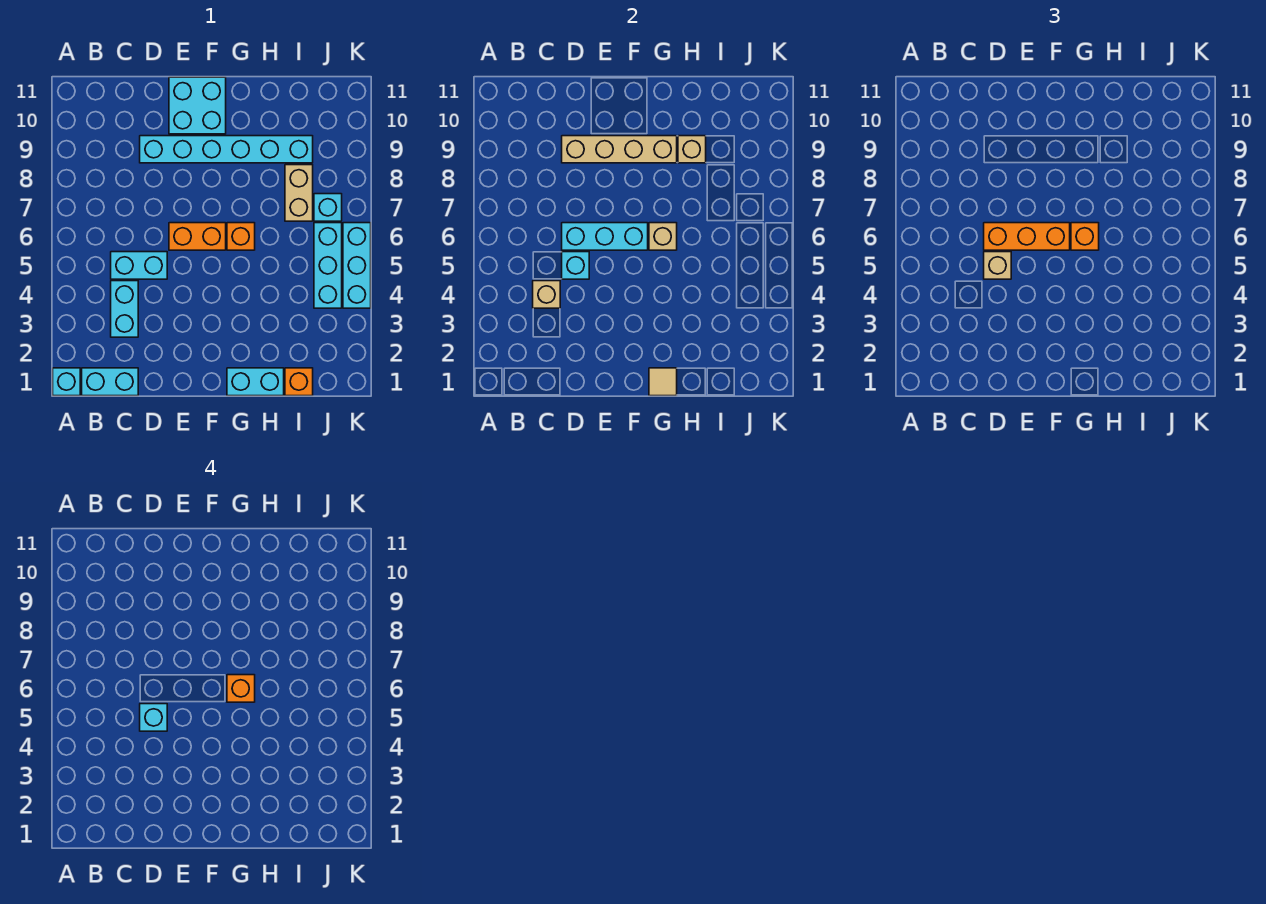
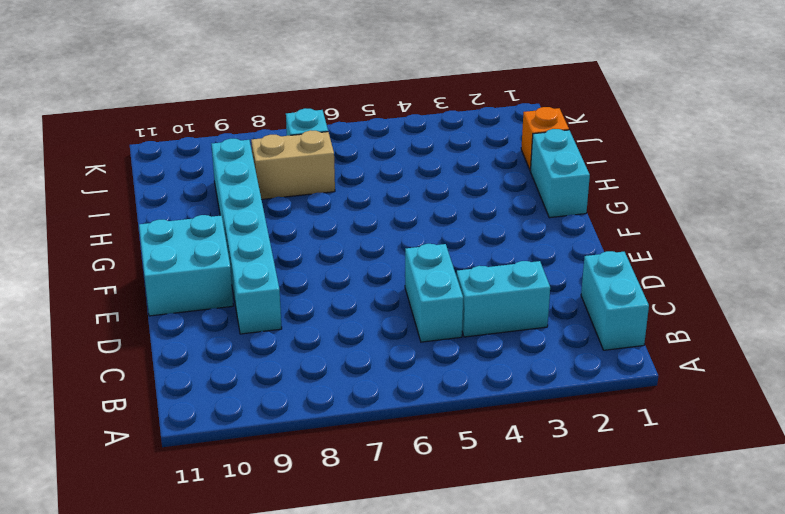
none -> cyan 1x1 brick [53,368,80,396]
none -> orange 1x2 brick [169,223,226,250]
none -> orange 1x1 brick [227,223,255,250]

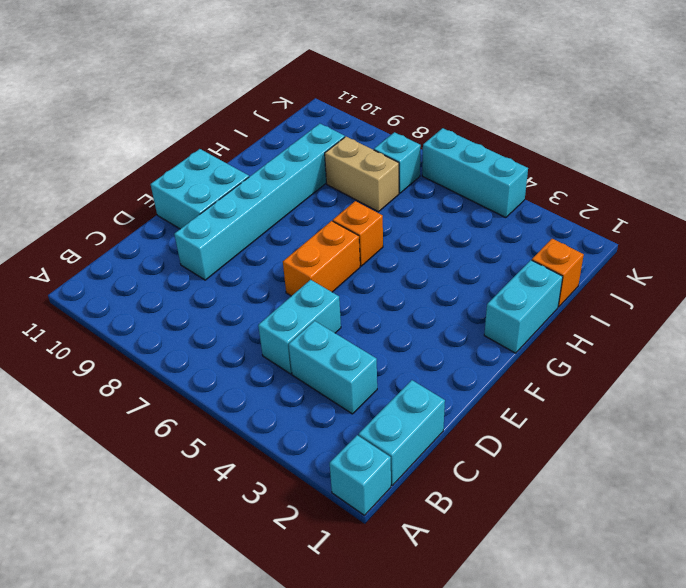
none -> cyan 1x3 brick [314,223,342,308]
none -> tan 1x1 brick [533,281,560,308]
none -> cyan 1x1 brick [562,252,589,279]

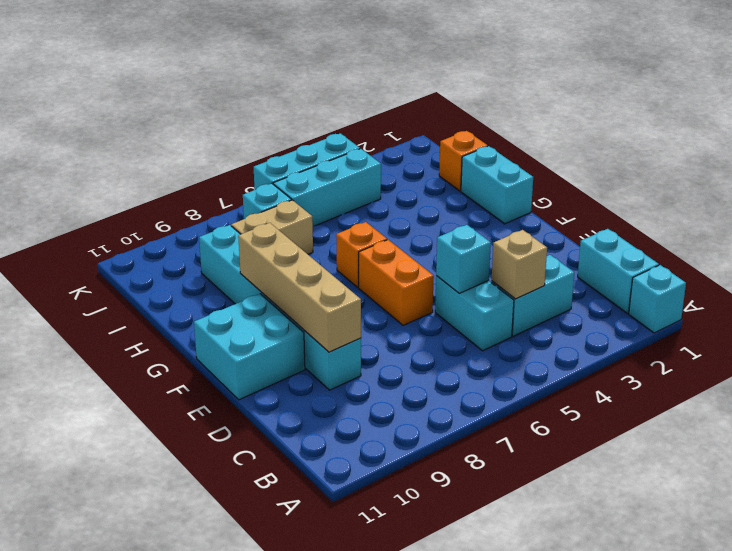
none -> cyan 1x3 brick [562,223,648,250]
none -> tan 1x1 tile [649,368,677,396]
none -> tan 1x1 brick [649,223,677,250]

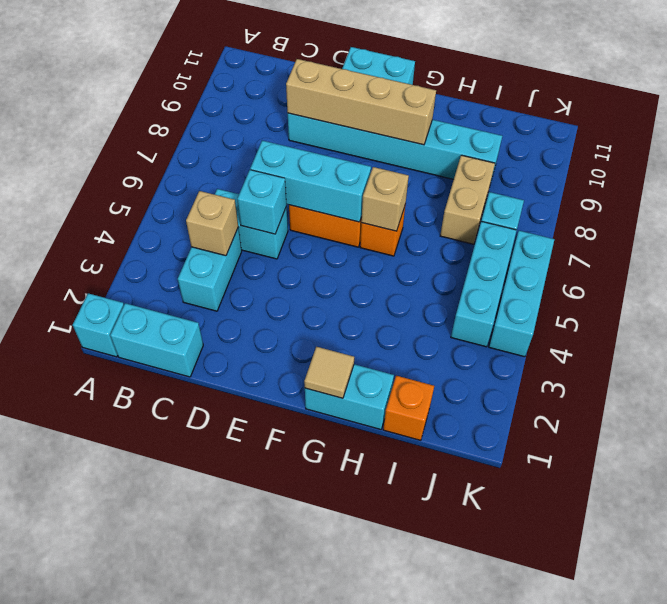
none -> tan 1x1 brick [678,136,706,163]
none -> tan 1x1 brick [984,252,1011,279]
none -> orange 1x3 brick [984,223,1070,250]

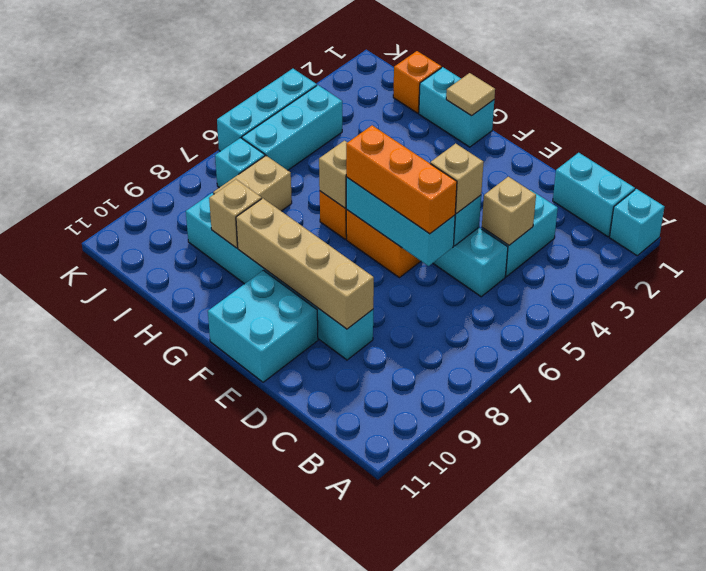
none -> orange 1x1 brick [1071,223,1099,250]
none -> cyan 1x1 brick [140,704,167,731]
none -> orange 1x1 brick [227,675,255,702]

